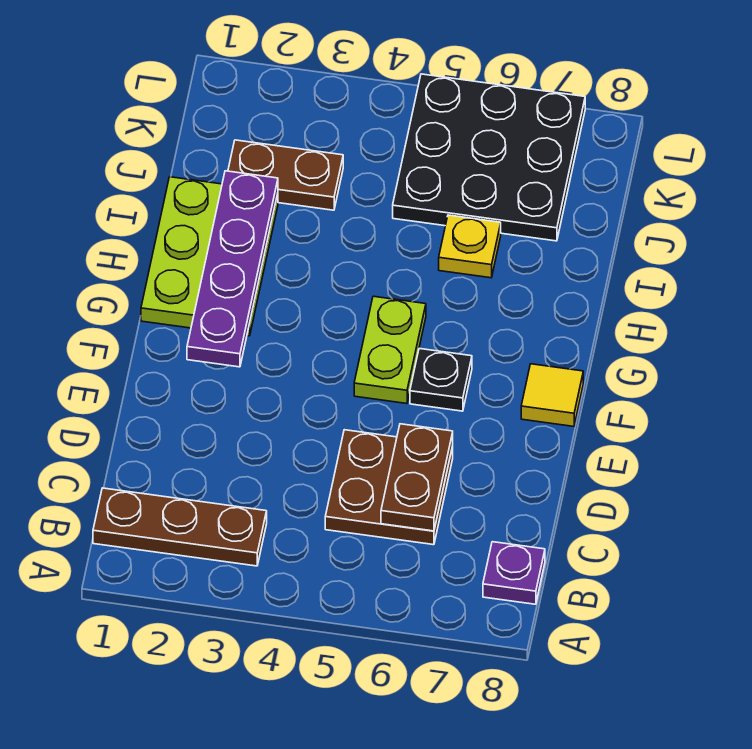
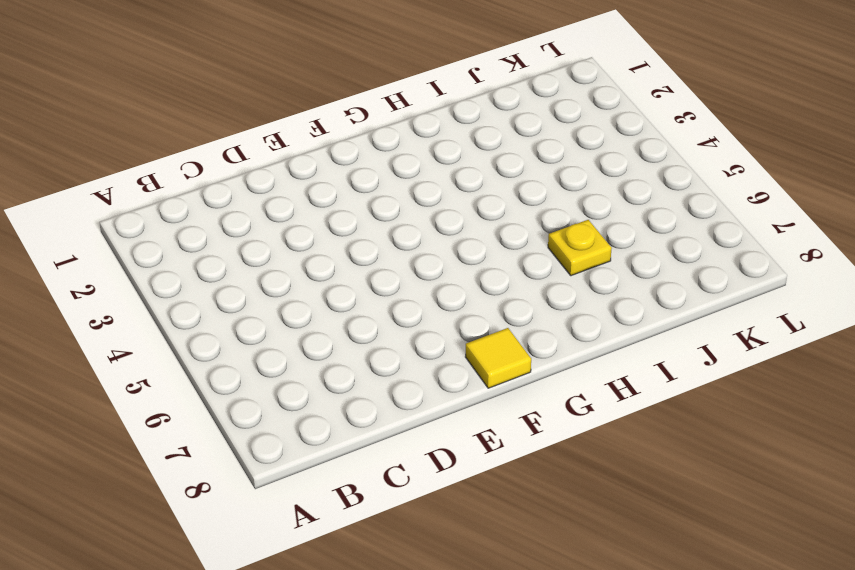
none -> brown 1x3 plate [93,488,267,566]
none -> purple 1x1 plate [483,542,545,604]
none -> brown 2x2 plate [325,430,453,545]

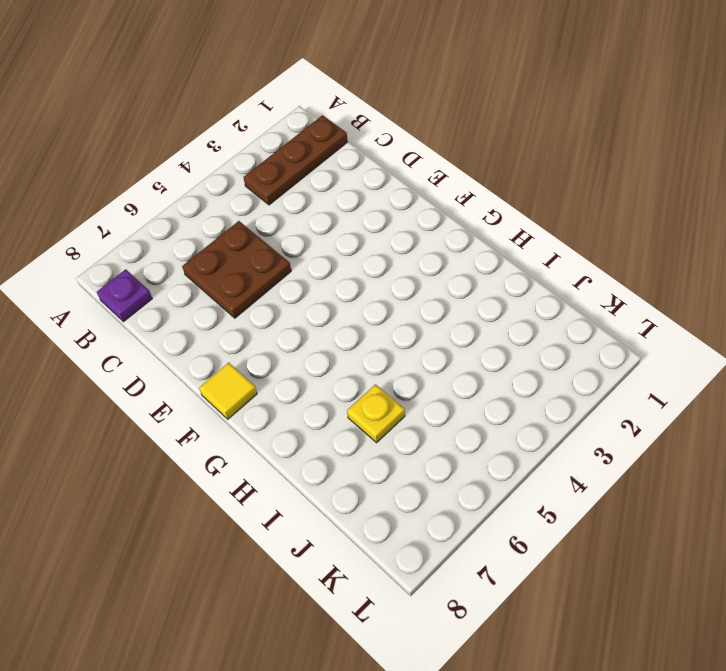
none -> lime 1x2 plate [354,296,426,404]
none -> black 1x1 plate [410,349,472,411]
none -> lime 2x3 plate [141,177,278,336]

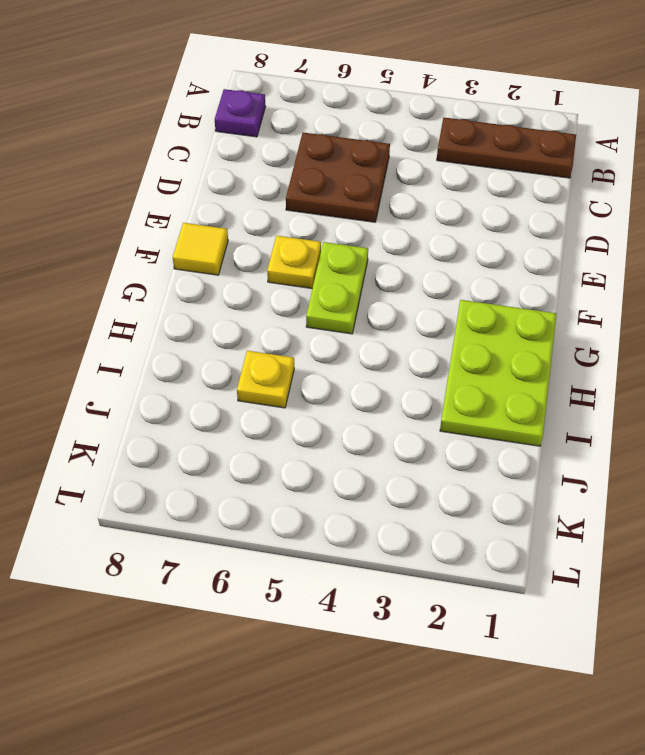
yellow 1x1 plate [267,236,321,289] -> black 1x1 plate [410,349,472,411]
none -> brown 1x2 plate [228,140,343,210]
none -> black 3x3 plate [393,74,585,241]
none -> brown 1x2 plate [381,424,453,531]

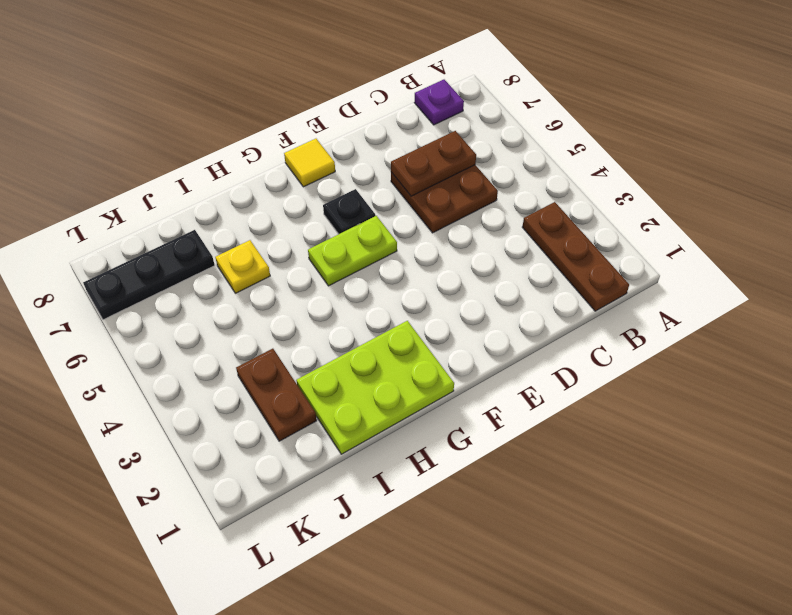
black 1x3 plate [83,230,215,320] -> black 3x3 plate [393,74,585,241]
none -> purple 1x4 plate [187,171,278,367]

